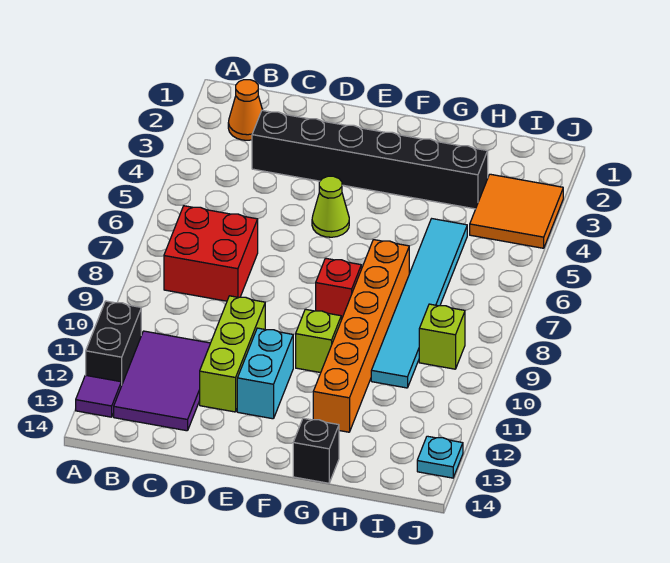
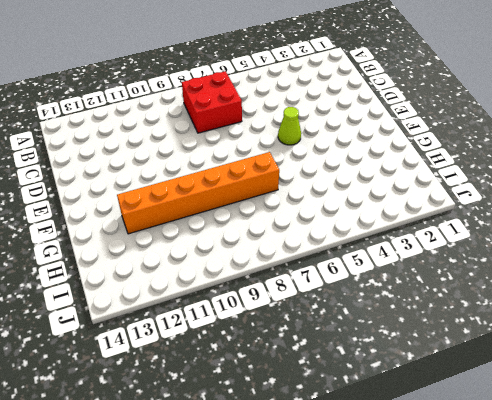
none -> black 1x2 brick [86,301,141,386]
none -> purple 1x1 tile [76,375,121,417]
none -> orange 1x1 cone [228,80,262,140]

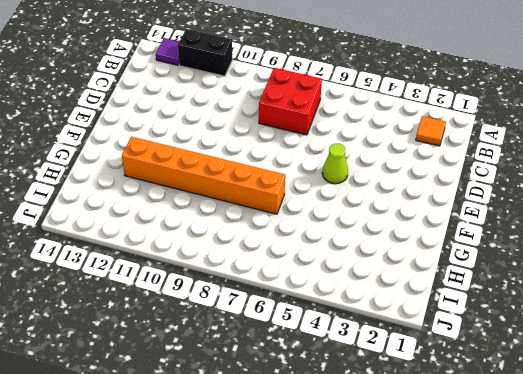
orange 1x1 tile [416,116,446,146] -> orange 1x1 cone [228,80,262,140]
none -> purple 2x3 tile [114,331,210,431]
none -> black 1x6 brick [252,110,488,209]
none -> lime 1x3 brick [200,296,265,412]

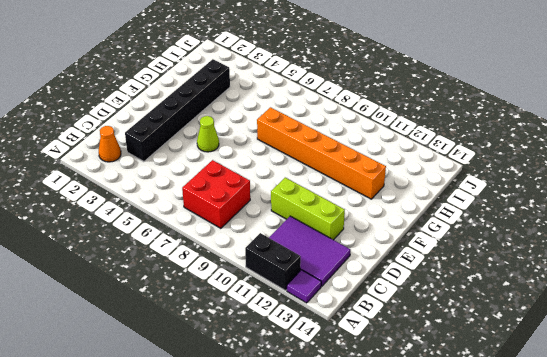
none -> cyan 1x2 brick [237,328,293,419]
none -> red 1x1 brick [316,258,361,320]
none -> lime 1x1 brick [296,309,341,373]

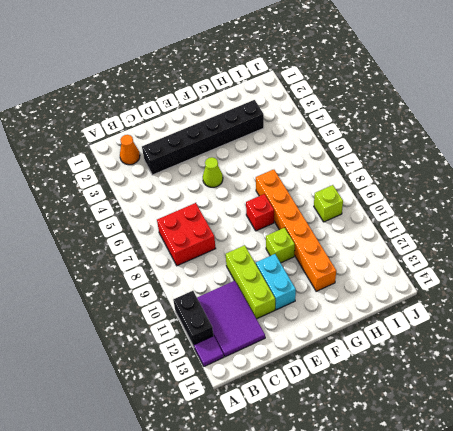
none -> black 1x1 brick [293,418,339,483]
none -> cyan 1x6 tile [371,219,467,388]
none -> orange 2x2 tile [470,174,563,248]

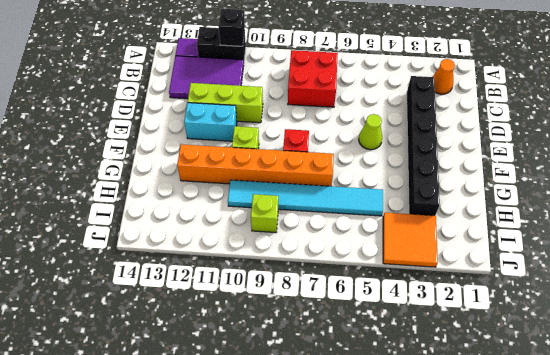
black 1x1 brick [218,9,245,46] -> black 1x1 brick moved to [293,418,339,483]
none -> cyan 1x1 plate [417,436,463,478]

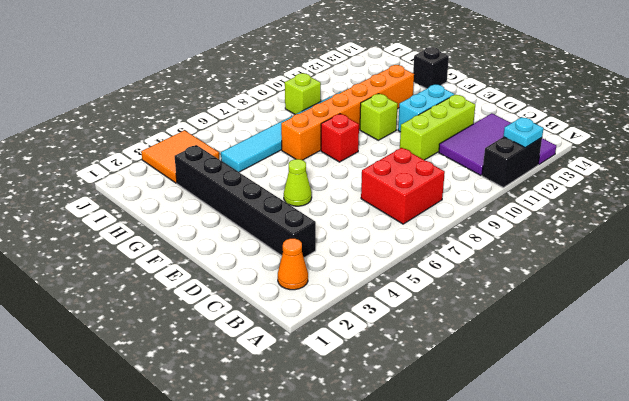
cyan 1x1 plate [503,117,543,148] -> cyan 1x1 plate moved to [417,436,463,478]

